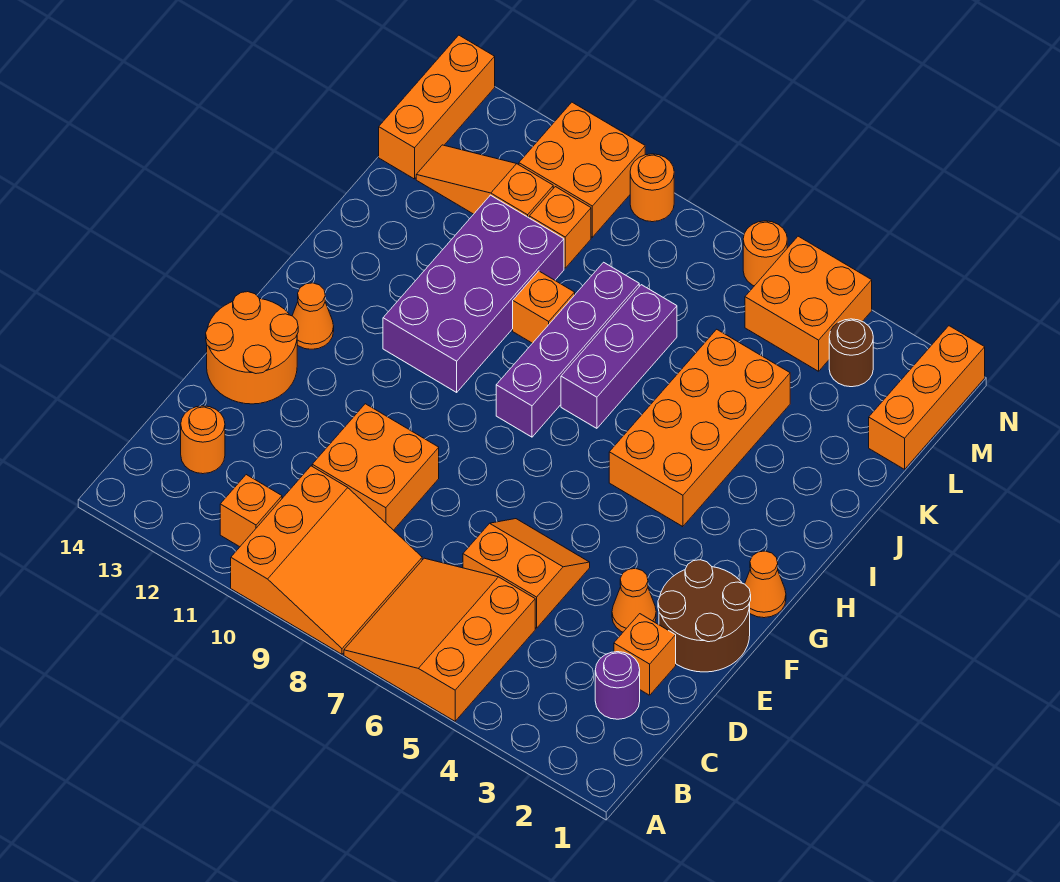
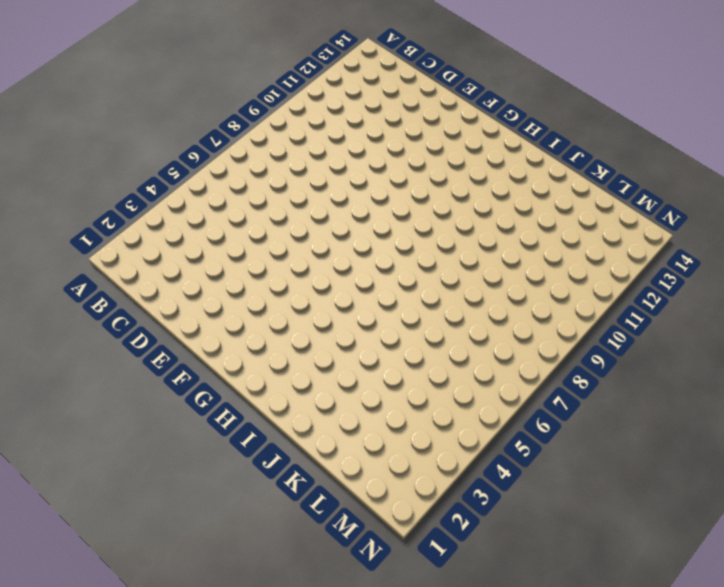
none -> orange 3x3 slope [344,558,535,721]
none -> orange 3x3 slope [231,466,422,654]
none -> orange 1x1 brick [220,475,282,547]

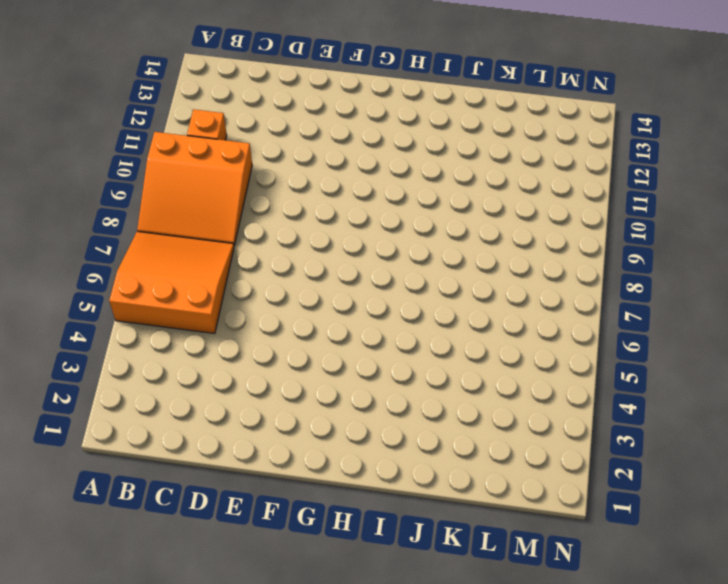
none -> purple 1x1 round brick [595,652,640,719]
none -> orange 1x1 round brick [181,406,225,474]
none -> orange 1x1 brick [614,614,676,695]

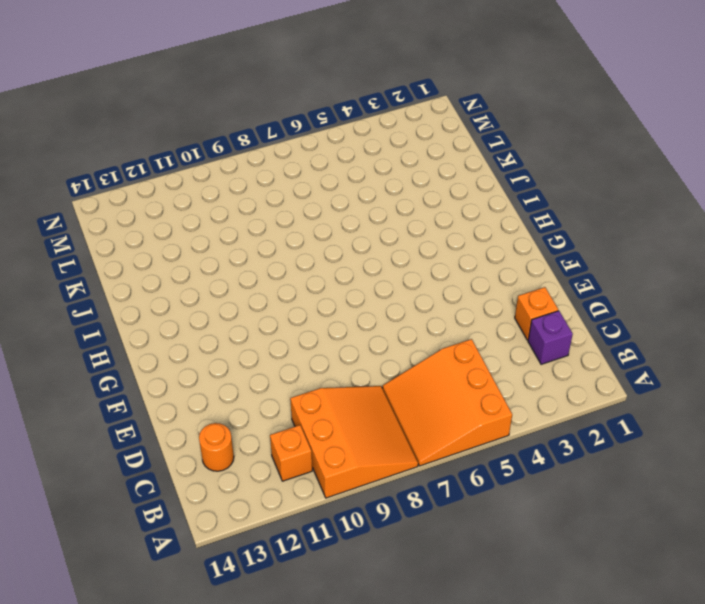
purple 1x1 brick [528,311,573,364] -> purple 1x1 round brick [595,652,640,719]
none -> orange 2x2 slope [463,519,590,628]
none -> orange 2x2 brick [312,404,439,530]
none -> brown 2x2 round brick [658,560,751,672]

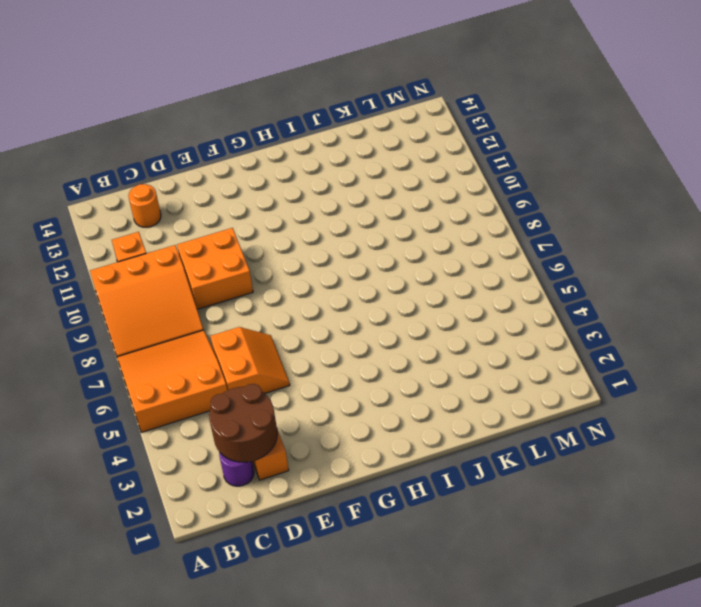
brown 2x2 round brick [209,384,277,462] -> brown 2x2 round brick moved to [658,560,751,672]
none -> orange 1x1 cone [612,568,656,632]
none -> orange 2x2 round brick [206,292,298,404]
none -> orange 1x1 cone [745,551,786,618]

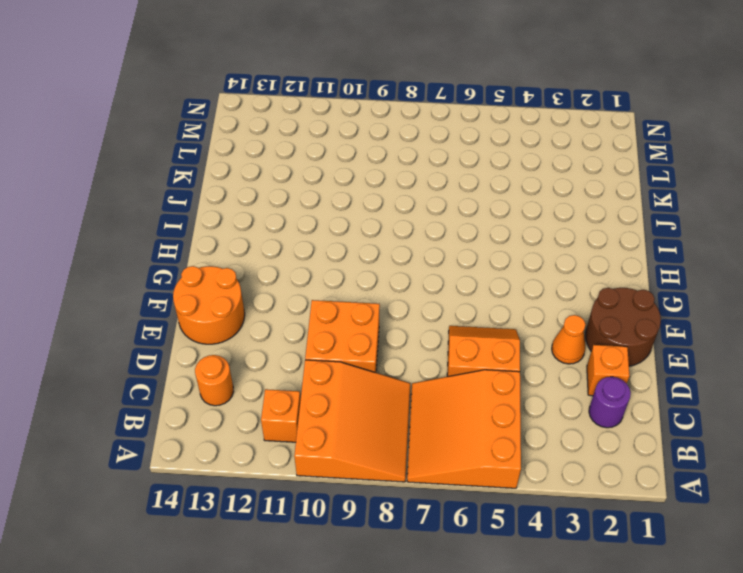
none -> orange 1x1 cone [745,551,786,618]
none -> orange 1x1 cone [292,283,334,349]
none -> orange 2x4 brick [609,329,790,527]

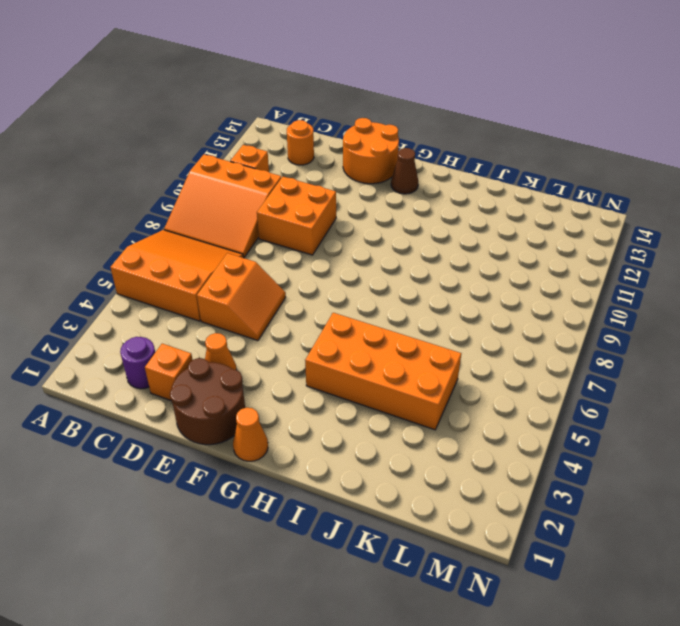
brown 1x1 cone [391,148,418,194] -> orange 1x1 cone [292,283,334,349]
none -> purple 1x4 brick [496,262,639,437]
none -> purple 2x4 brick [383,195,564,392]
none -> purple 1x3 brick [561,285,677,428]

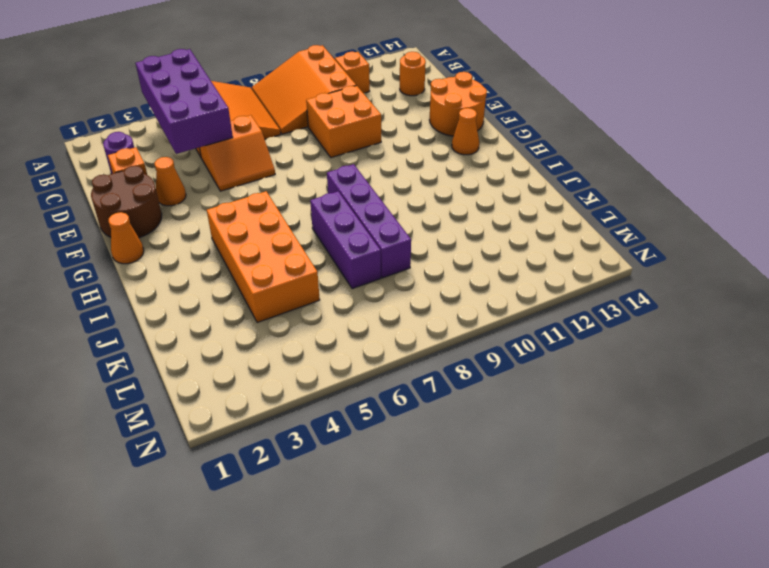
purple 2x4 brick [136,49,233,154] -> purple 2x4 brick moved to [383,195,564,392]
none -> orange 1x1 brick [513,271,575,343]
none -> orange 1x3 brick [869,326,985,469]
none -> orange 1x1 brick [529,187,591,268]

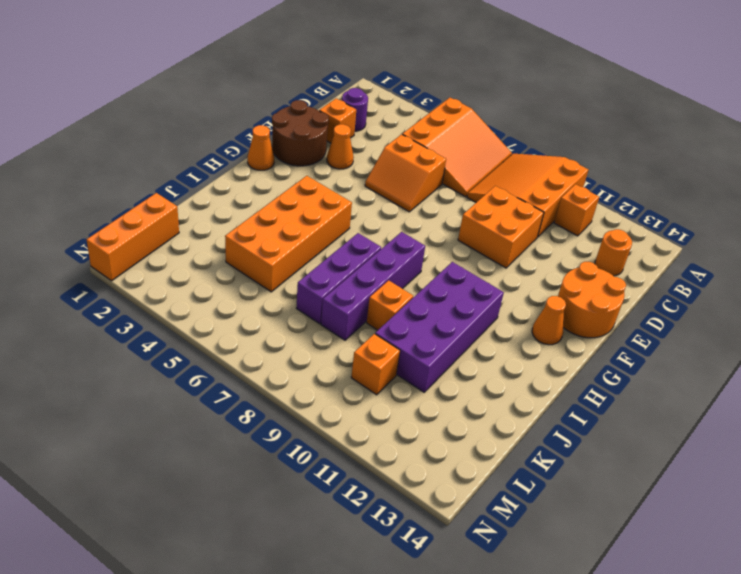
none -> orange 1x3 slope [416,145,553,218]
none -> orange 1x3 brick [379,35,495,179]
none -> brown 1x1 round brick [829,319,873,387]

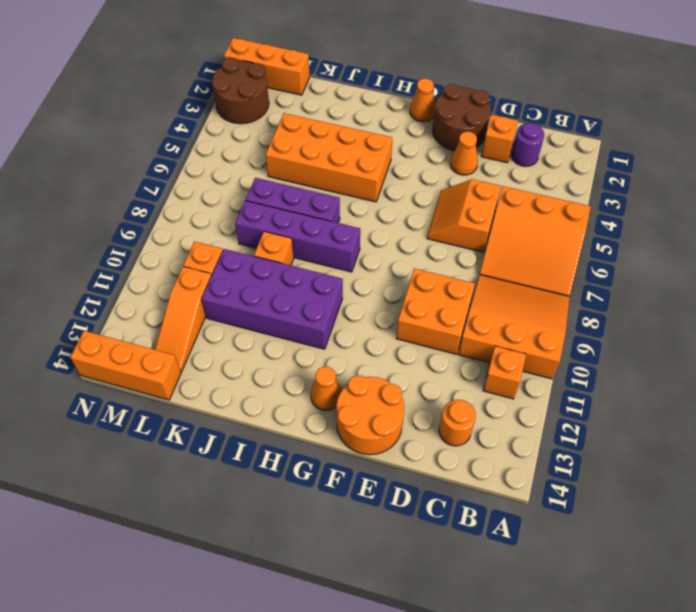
brown 2x2 round brick [212,58,269,124] -> brown 1x1 round brick [829,319,873,387]
none -> orange 2x2 brick [745,236,872,371]
none -> orange 2x2 brick [519,102,645,237]
none -> orange 1x1 round brick [743,221,787,286]

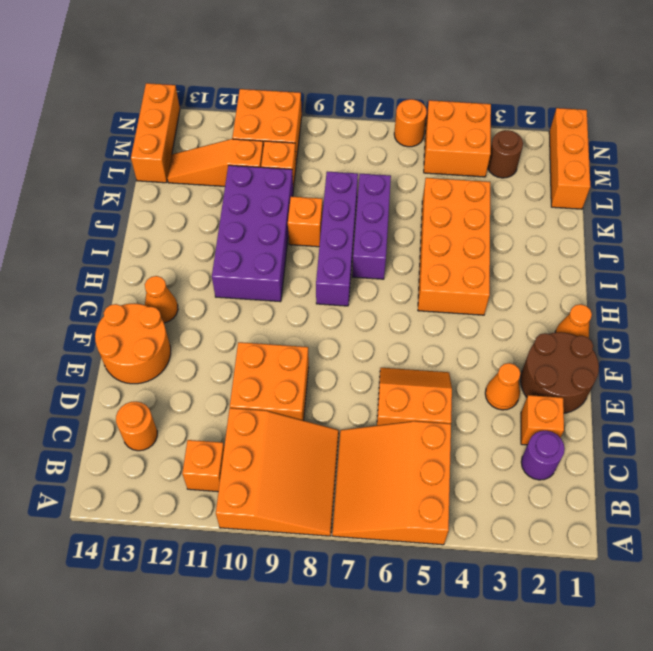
none -> orange 1x1 round brick [630,154,674,222]

